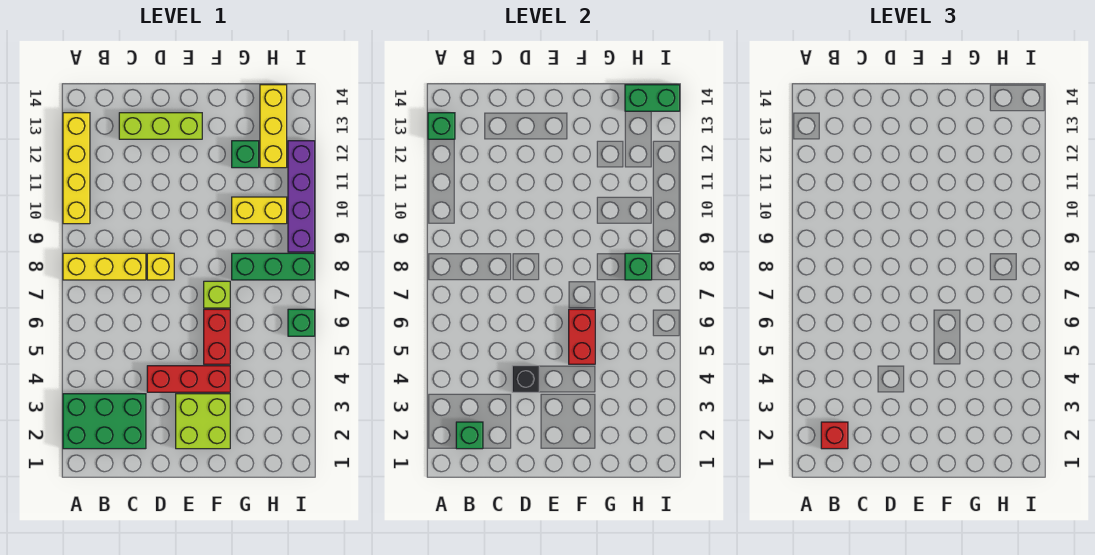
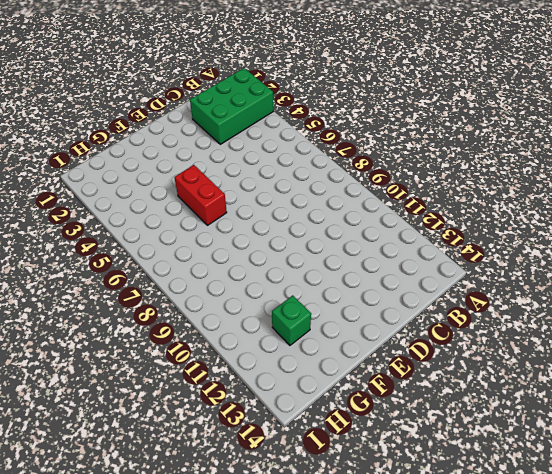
none -> yellow 1x3 brick [63,253,146,280]
none -> yellow 1x4 brick [63,113,90,224]
none -> lime 1x3 brick [119,113,202,139]

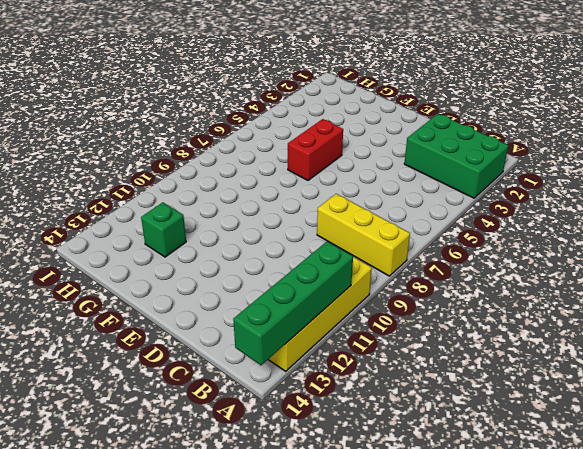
green 1x4 brick [233,241,353,365] -> green 1x1 brick [428,113,455,139]
none -> lime 1x3 brick [119,113,202,139]
none -> red 1x3 brick [147,366,230,392]
none -> yellow 1x1 brick [147,253,174,280]

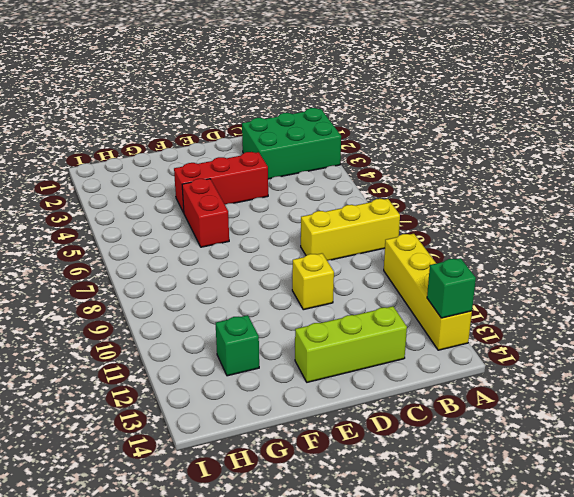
yellow 1x1 brick [292,253,334,310] -> yellow 1x1 brick moved to [147,253,174,280]
none -> lime 2x2 brick [176,394,230,449]
none -> lime 1x1 brick [204,281,230,308]
none -> green 1x3 brick [232,253,315,280]

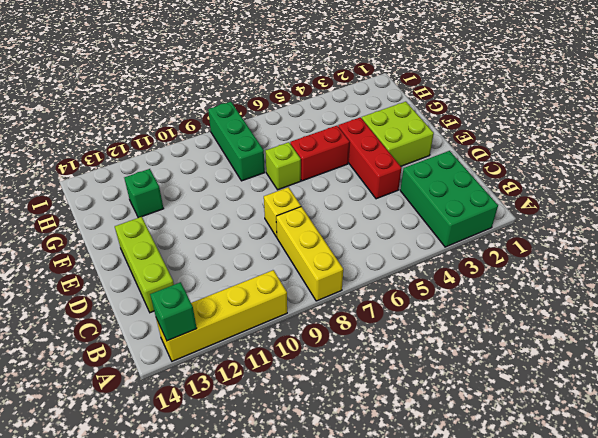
none -> yellow 1x2 brick [232,197,287,224]
none -> yellow 1x3 brick [260,85,287,168]
none -> green 1x1 brick [288,309,315,336]

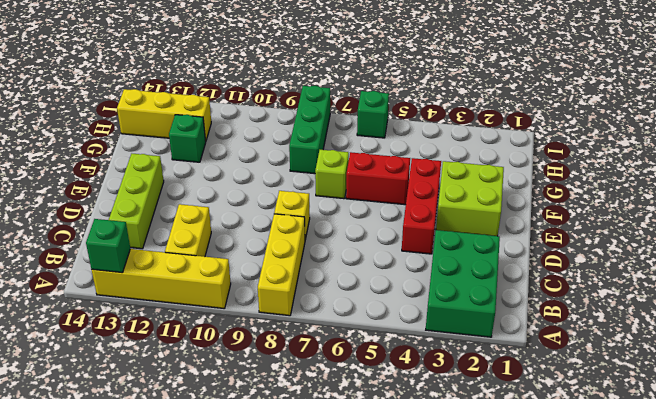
yellow 1x2 brick [165,204,211,257] -> yellow 1x2 brick moved to [232,197,287,224]
none -> purple 1x4 brick [288,141,315,252]
none -> green 1x1 brick [456,422,483,449]
none -> black 1x1 brick [512,366,539,392]

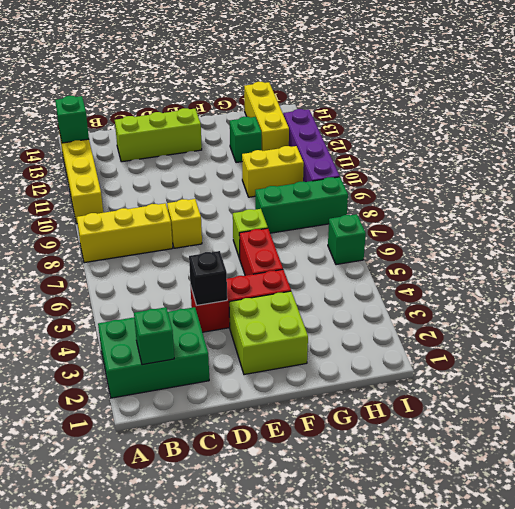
none -> red 1x2 brick [569,309,595,364]
none -> green 1x1 brick [625,253,652,280]
none -> green 1x2 brick [625,85,680,111]

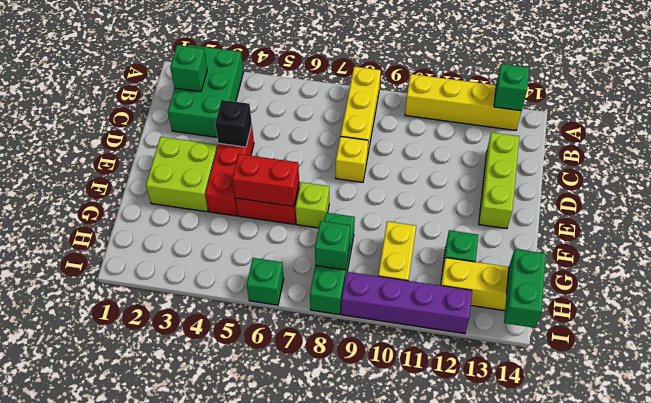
none -> red 1x1 brick [821,422,848,449]

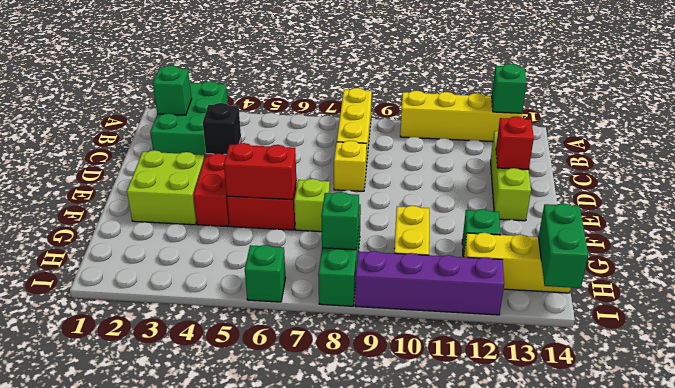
red 1x1 brick [496,116,534,170] -> red 1x1 brick moved to [821,422,848,449]

